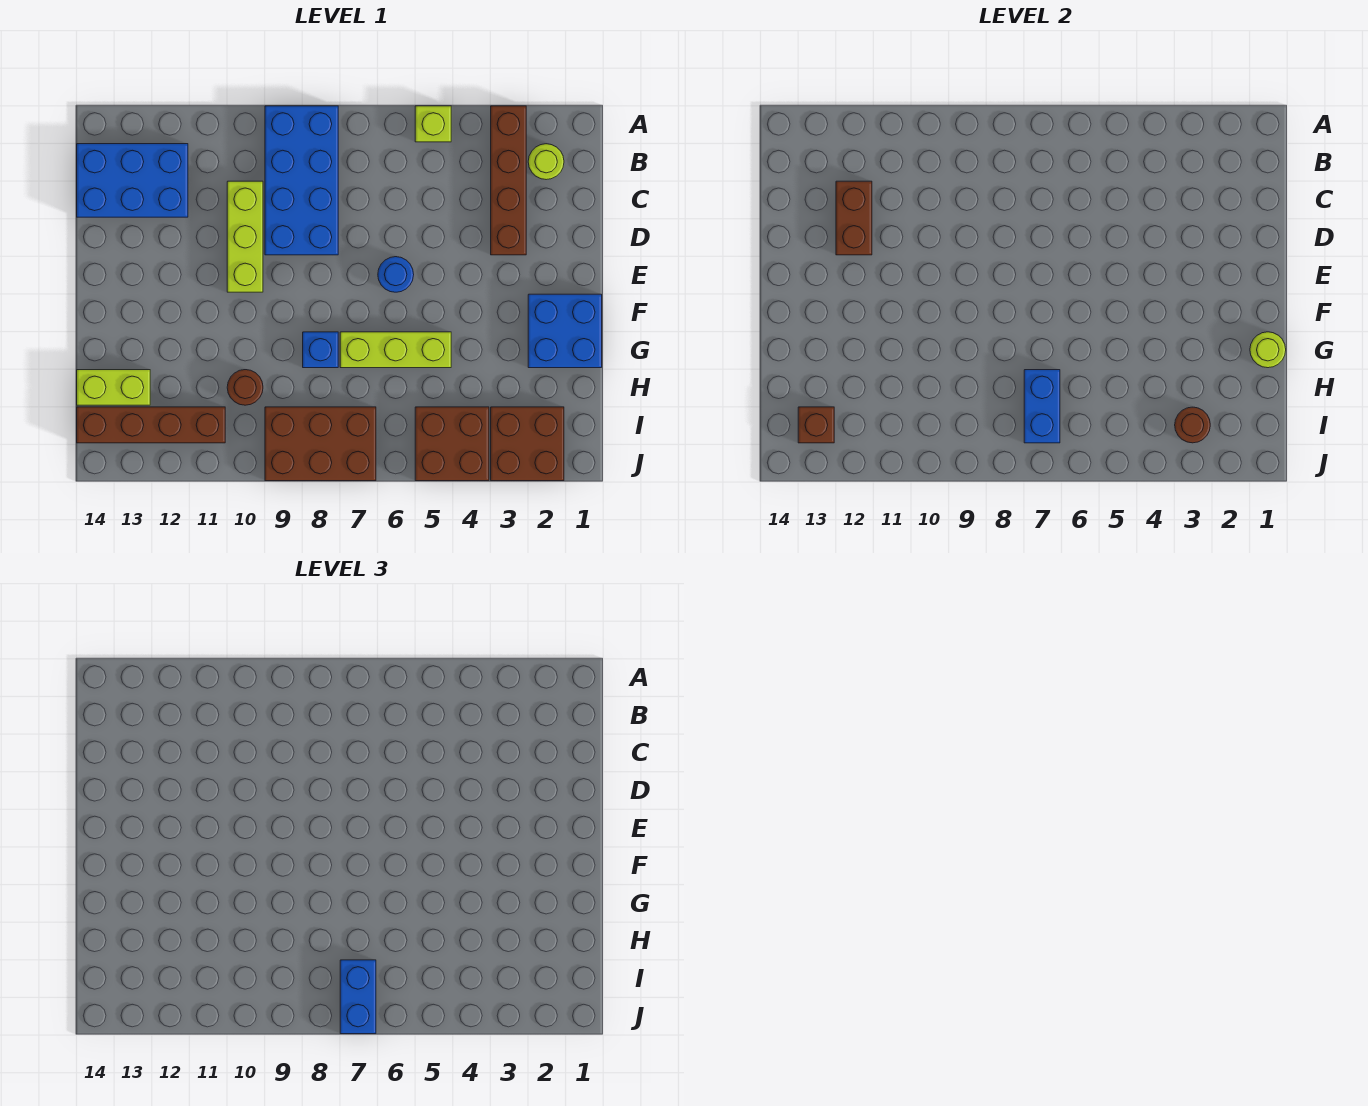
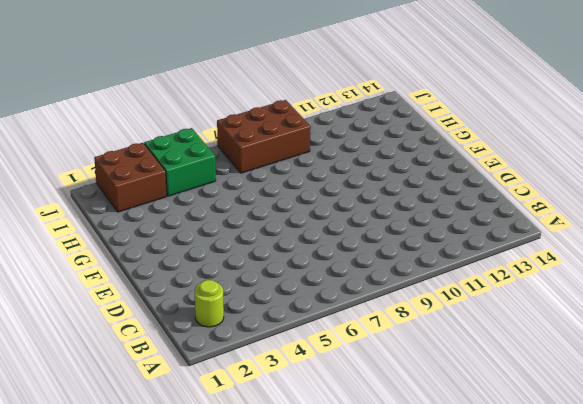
green 2x2 brick [144,128,216,196] -> brown 2x2 brick [415,407,489,481]
none -> brown 1x4 brick [491,106,526,255]
none -> lime 1x1 brick [415,106,451,142]
none -> blue 2x4 brick [265,106,338,255]

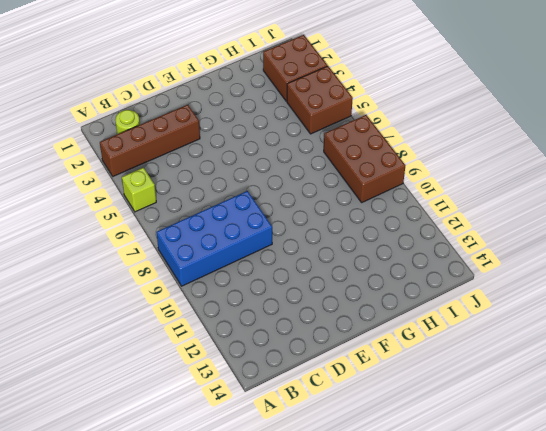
none -> blue 2x3 brick [77,144,188,217]
none -> lime 1x3 brick [227,181,263,292]
none -> blue 1x1 round brick [378,257,414,292]

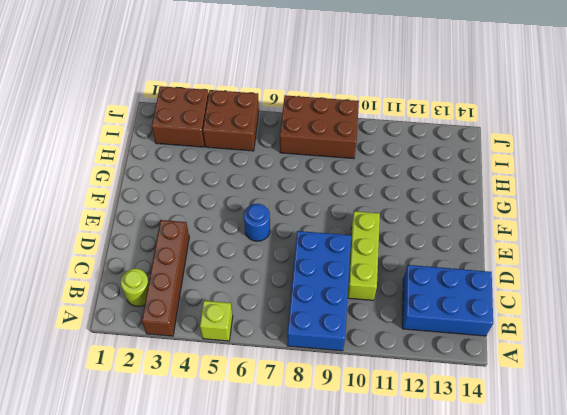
none -> blue 2x2 brick [528,294,602,368]
none -> lime 1x3 brick [340,332,451,368]
none -> blue 1x1 brick [303,332,338,368]

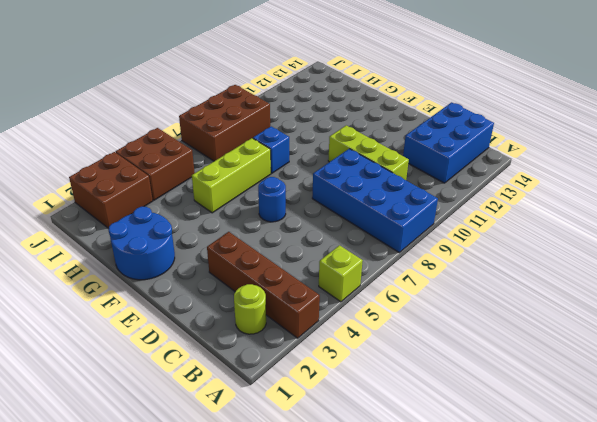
blue 2x2 round brick [108,207,175,280] -> blue 2x2 brick [528,294,602,368]
none -> brown 1x1 round brick [227,370,263,405]
none -> lime 1x2 brick [77,370,150,405]
none -> brown 1x4 brick [77,407,225,443]

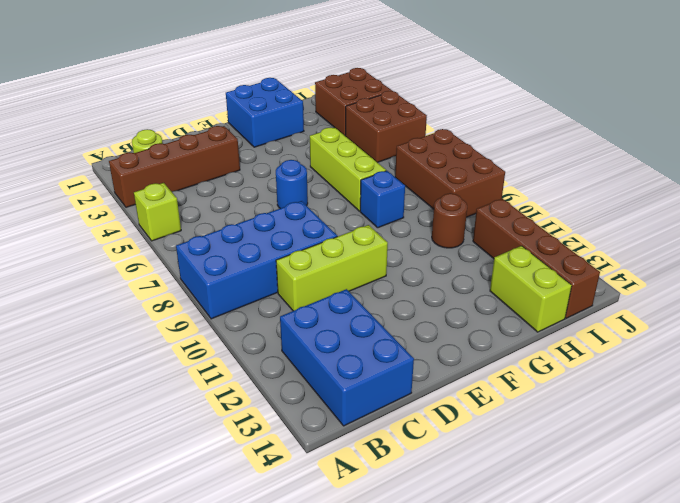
none -> brown 1x2 brick [836,181,872,255]
none -> lime 1x1 round brick [1250,332,1286,368]
none -> blue 1x2 brick [1024,370,1060,443]

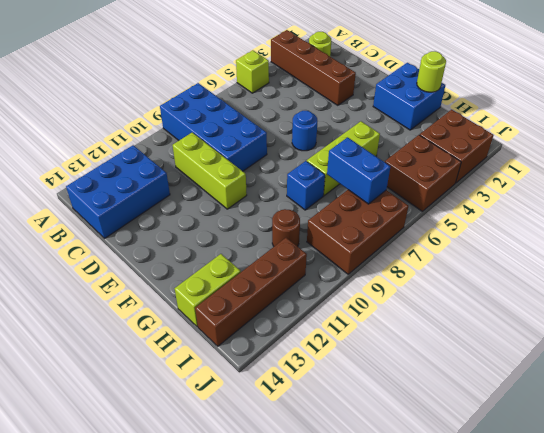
none -> brown 1x2 brick [836,181,872,255]
none -> brown 1x1 round brick [1175,407,1210,443]
none -> brown 1x1 brick [798,407,834,443]

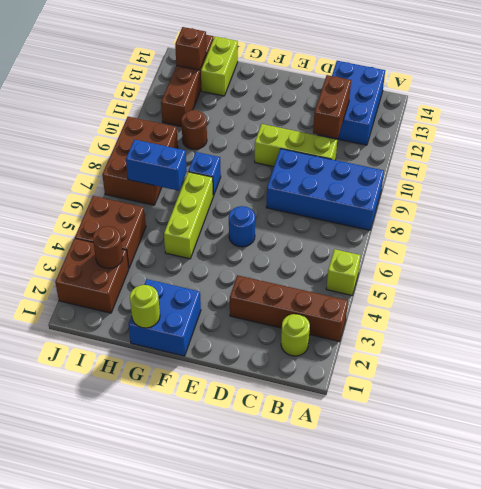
brown 1x2 brick [313,75,351,138] -> brown 1x2 brick turned to [836,181,872,255]
none -> blue 1x2 brick [340,960,376,1034]

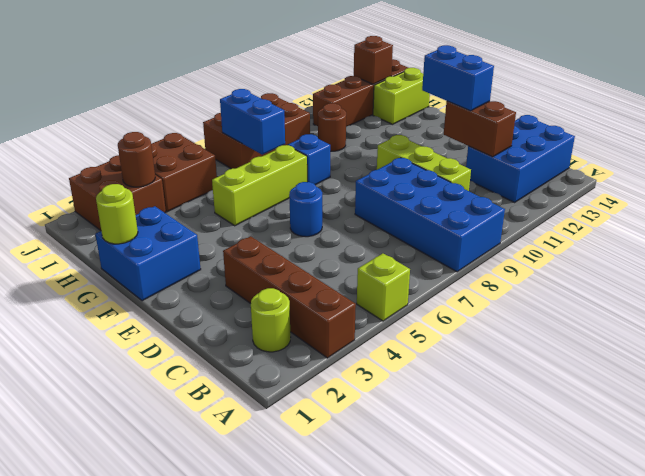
blue 1x2 brick [422,45,494,111] -> blue 1x2 brick moved to [340,960,376,1034]

